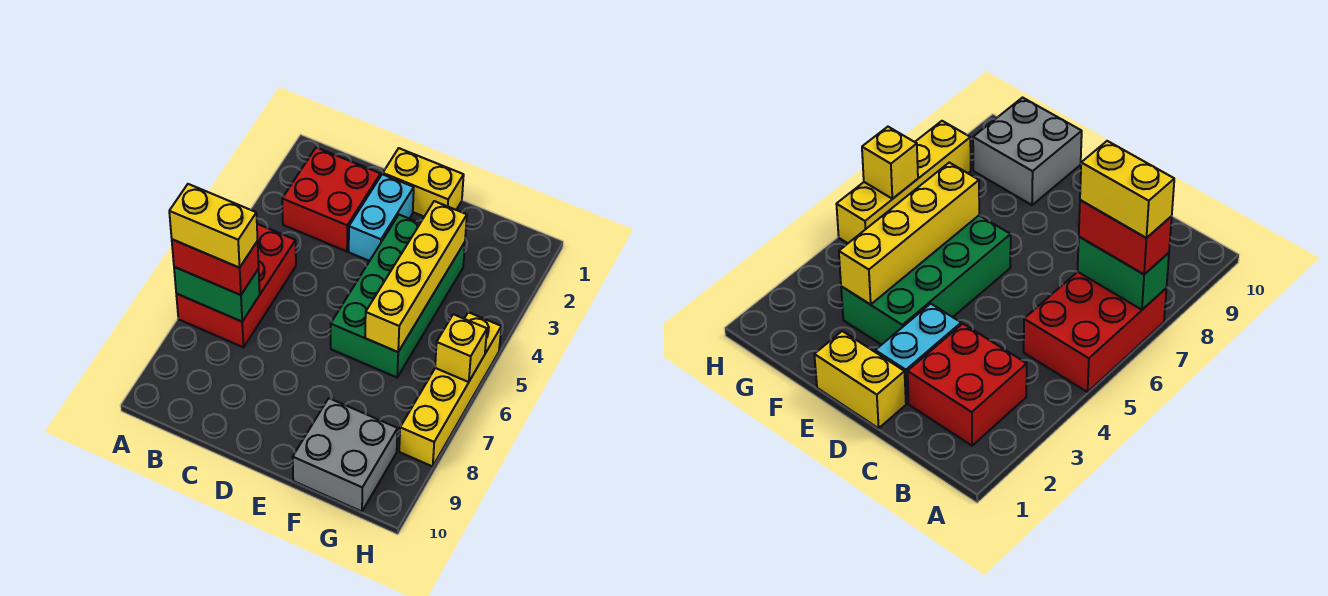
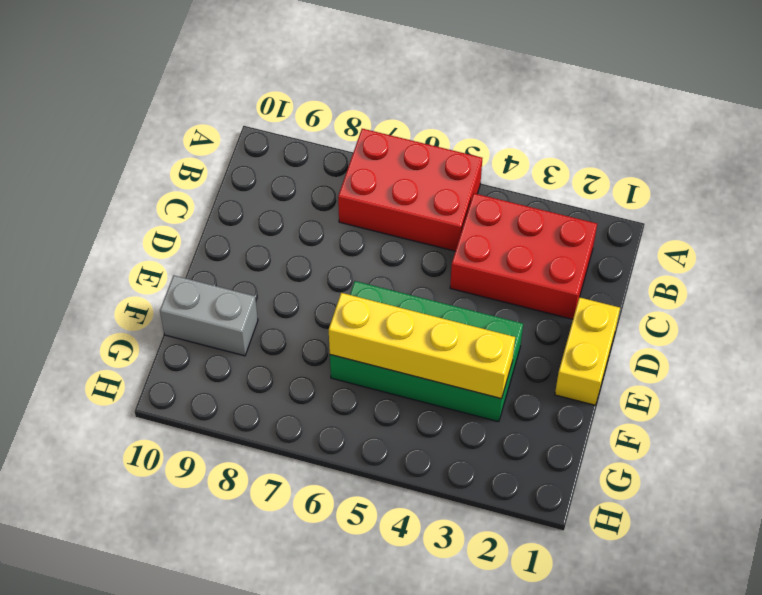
red 2x3 brick [450,193,597,319] -> red 2x2 brick [282,147,380,251]
grey 1x2 brick [160,275,258,356] -> grey 2x2 brick [293,398,398,512]
none -> cyan 1x2 brick [349,174,414,261]
none -> yellow 1x4 brick [399,312,501,466]
none -> green 1x2 brick [174,267,260,322]

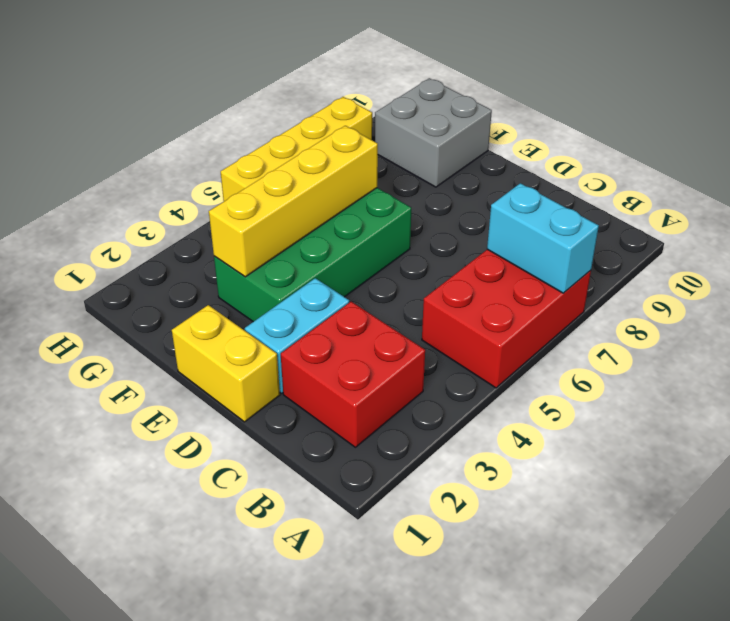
cyan 1x2 brick [487,183,599,293] -> green 1x2 brick [174,267,260,322]
none -> yellow 1x1 brick [435,314,487,382]
none -> red 1x2 brick [172,239,259,295]
none -> yellow 1x2 brick [169,184,258,268]

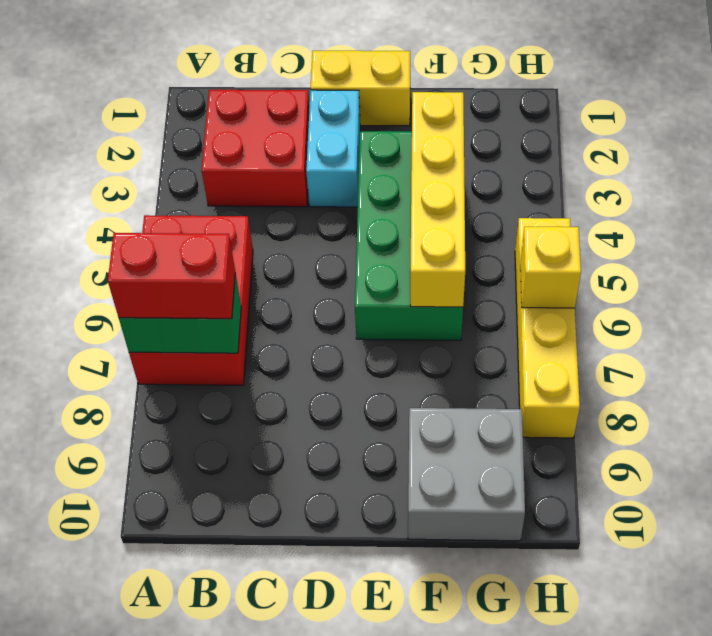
none -> yellow 1x2 brick [169,184,258,268]

